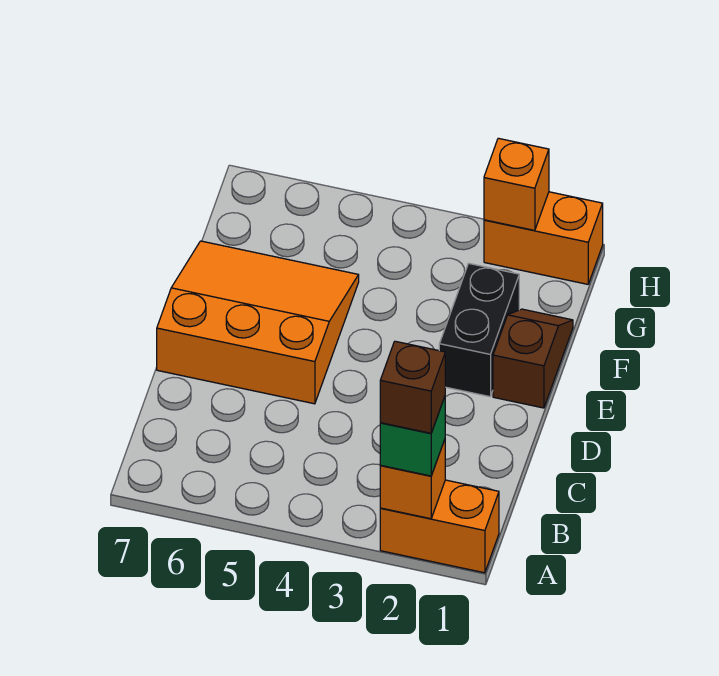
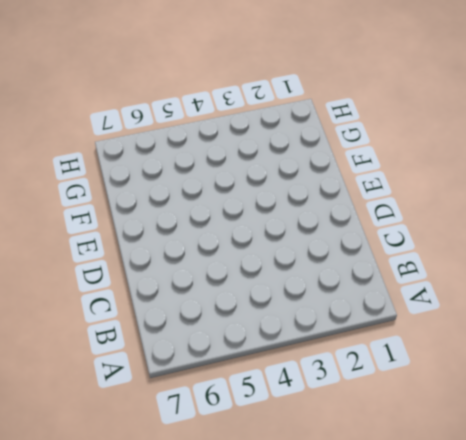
none -> orange 1x2 brick [380,480,499,573]
none -> orange 3x3 slope [157,241,359,404]

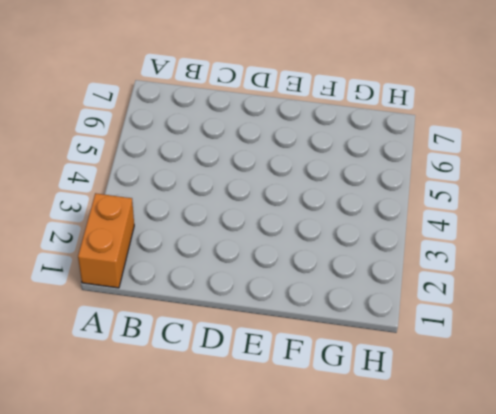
none -> orange 3x3 slope [157,241,359,404]
none -> brown 1x2 slope [493,309,573,408]

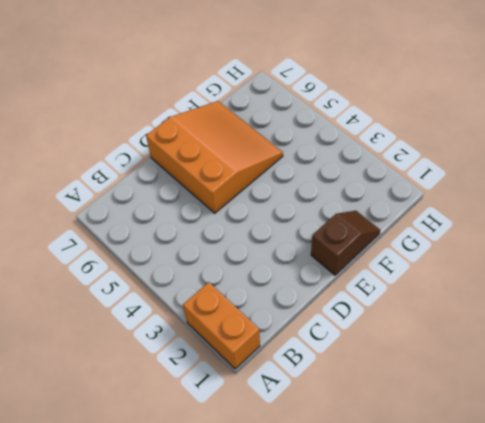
none -> black 1x2 brick [439,263,519,397]
none -> orange 1x2 brick [484,192,603,284]

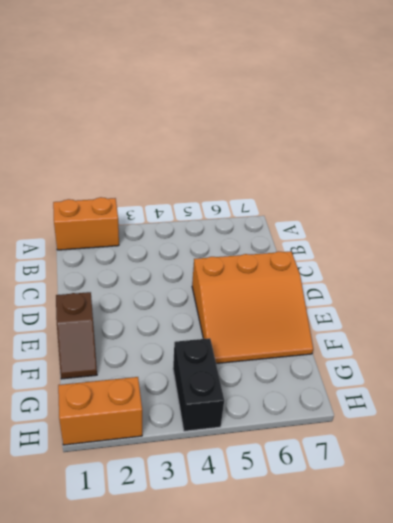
black 1x2 brick [173,338,224,431] -> black 1x2 brick moved to [439,263,519,397]
none -> orange 1x1 brick [380,440,445,519]
none -> orange 1x1 brick [484,138,549,230]

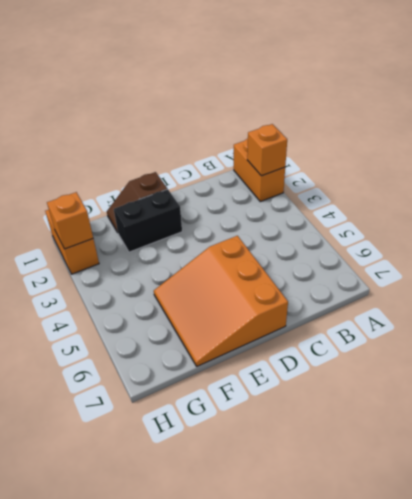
none -> green 1x1 brick [380,397,445,476]
none -> brown 1x1 brick [380,341,445,433]

